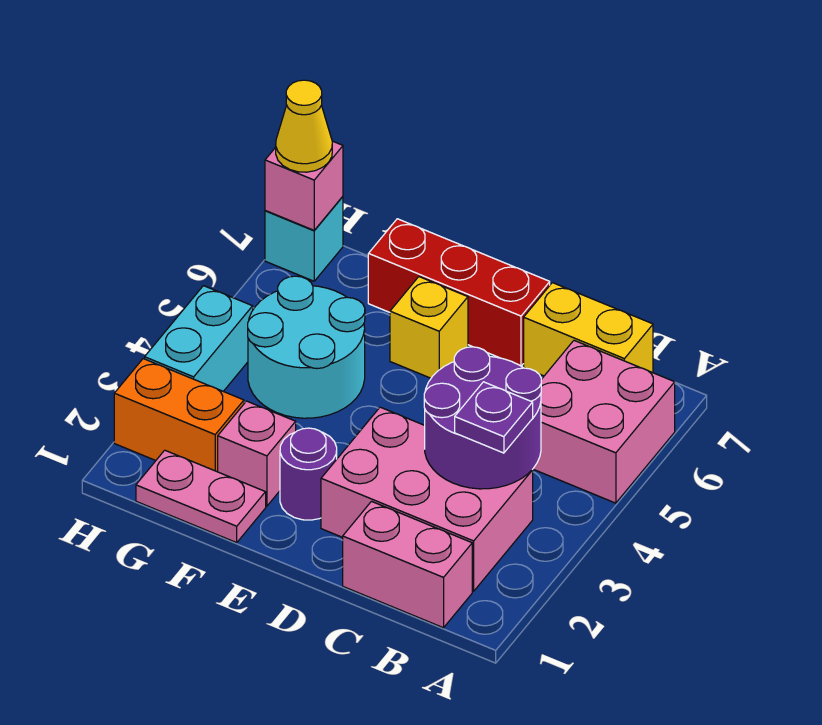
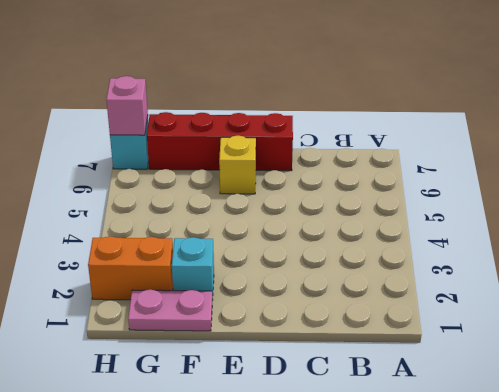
red 1x4 brick [147,112,293,171] -> red 1x3 brick [368,219,550,366]
cyan 1x1 brick [172,237,214,300] -> pink 1x1 brick [218,401,296,506]
none -> pink 2x2 brick [533,341,675,503]
none -> pink 1x2 brick [343,501,472,628]
none -> pink 2x3 brick [321,407,533,591]

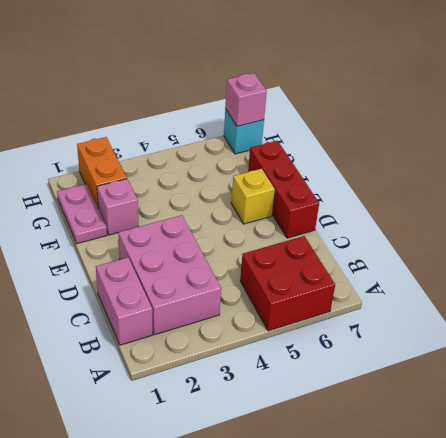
red 2x2 brick [240,236,335,331] -> pink 2x2 brick [533,341,675,503]
none -> yellow 1x2 brick [524,283,653,376]
none -> purple 1x1 round brick [280,428,337,520]
none -> cyan 2x2 round brick [248,276,365,418]

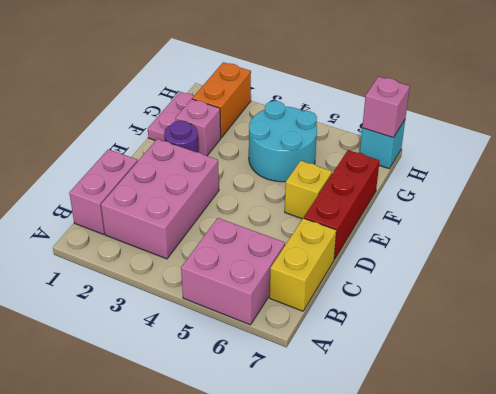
none -> cyan 1x2 brick [145,286,253,391]
none -> purple 2x2 round brick [424,347,541,489]
none -> purple 1x1 plate [455,382,533,453]

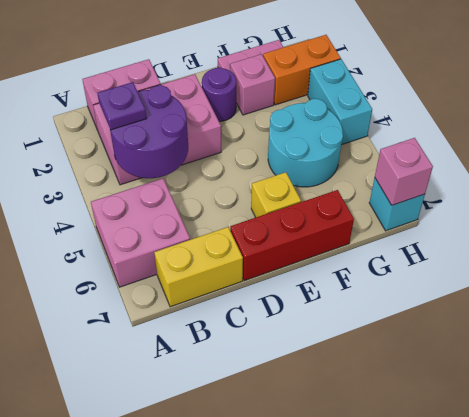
none -> yellow 1x1 cone [276,80,332,172]

